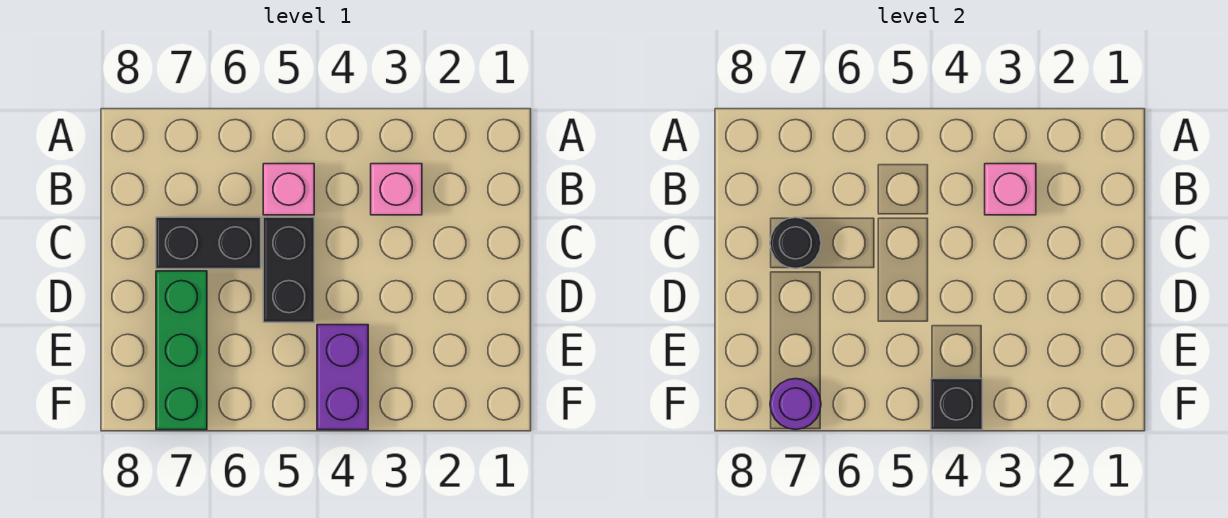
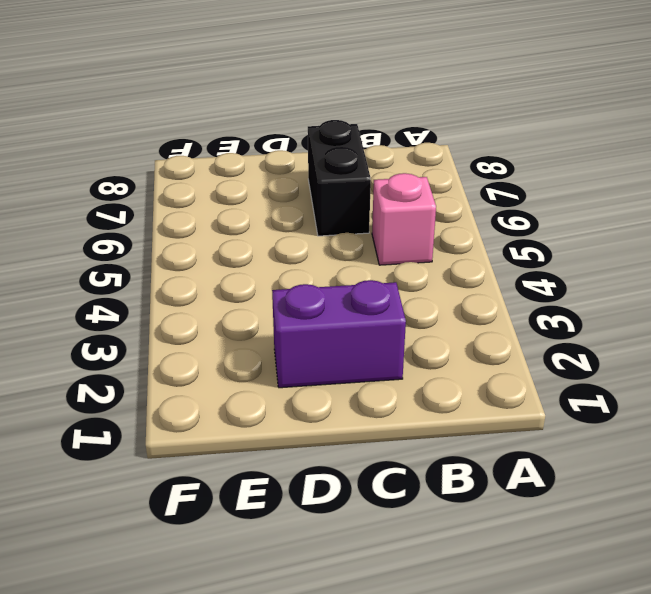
purple 1x2 brick [272,280,406,388] -> purple 1x2 brick moved to [317,325,368,430]
none -> pink 1x1 brick [371,164,422,215]
none -> black 1x2 brick [263,217,314,322]

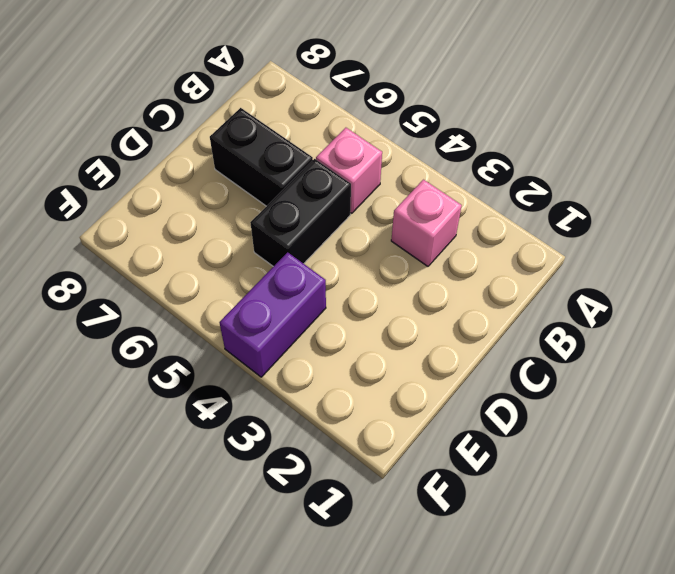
none -> green 1x3 brick [156,271,207,430]
none -> pink 1x1 brick [985,164,1036,215]

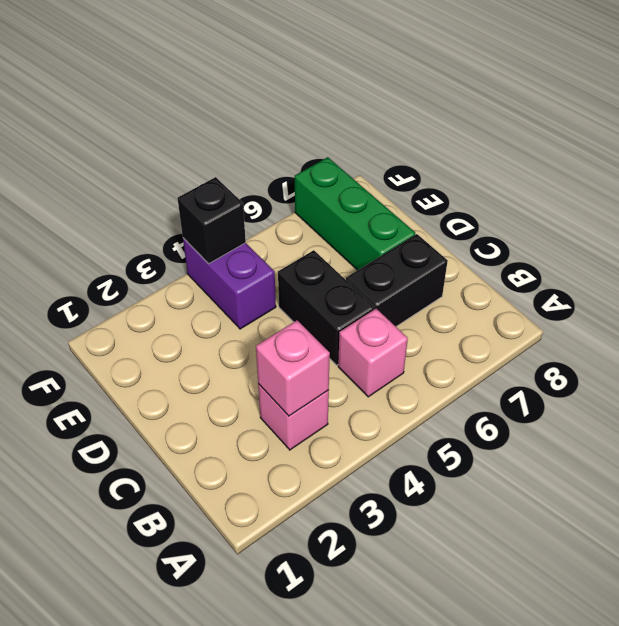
none -> black 1x1 round brick [770,217,821,268]
none -> purple 1x1 round brick [770,379,821,430]

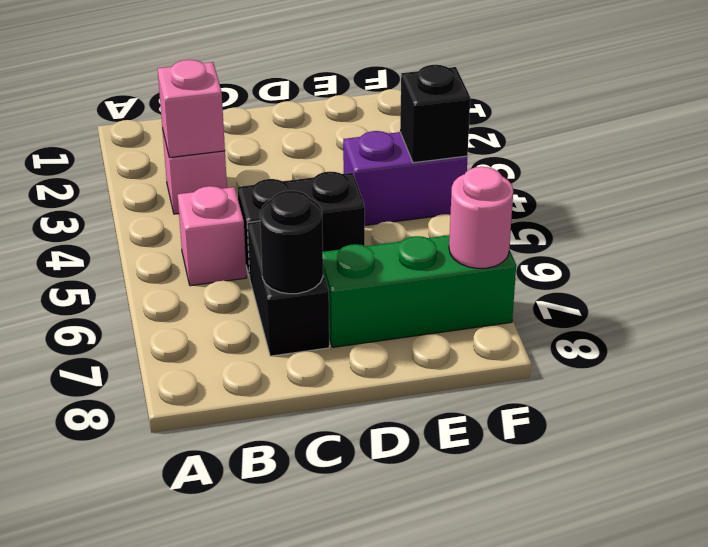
pink 1x1 round brick [449,167,513,268] -> purple 1x1 round brick [770,379,821,430]

